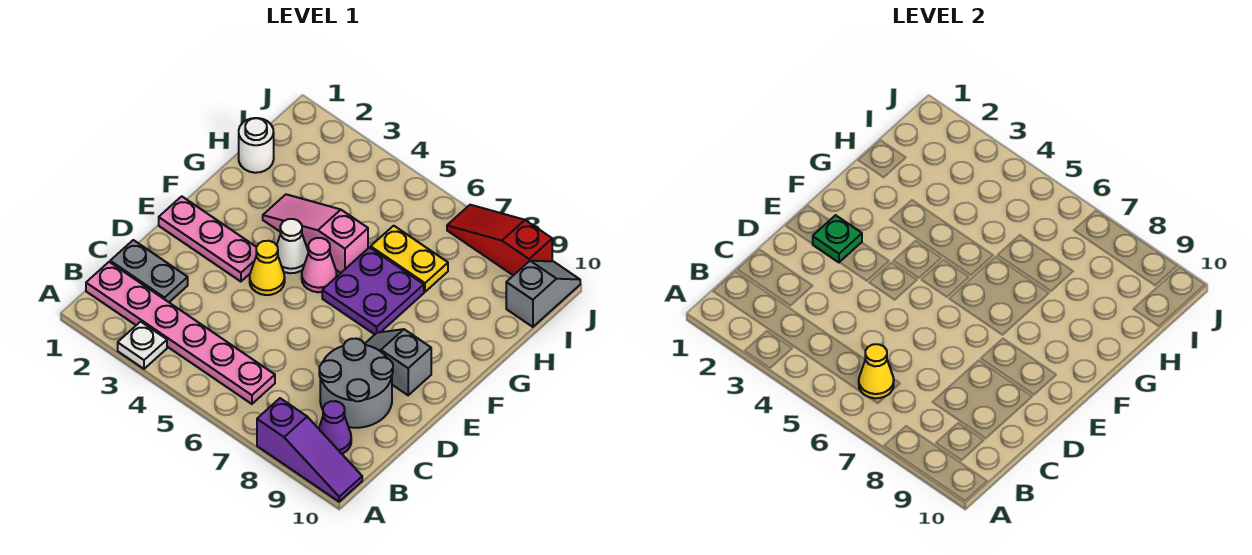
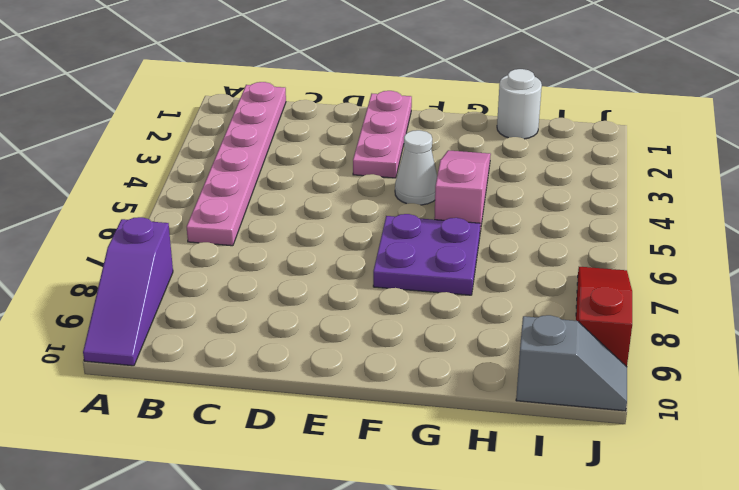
none -> white 1x1 plate [118,322,167,369]
none -> purple 1x1 cone [319,401,351,454]
none -> grey 1x2 plate [110,240,188,302]

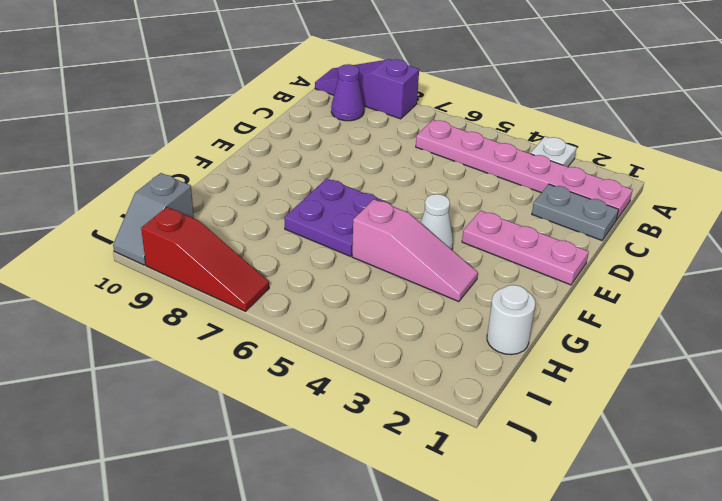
none -> grey 2x2 round brick [319,338,393,428]
none -> yellow 1x1 cone [250,241,285,295]
none -> grey 1x2 slope [365,329,431,395]

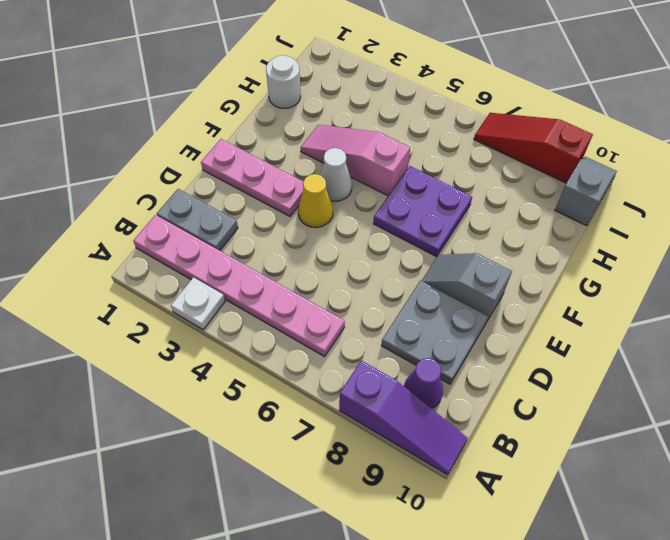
grey 2x2 plate [381,280,488,384] -> grey 2x2 round brick [319,338,393,428]
none -> pink 1x1 cone [302,238,337,292]
none -> yellow 1x2 plate [371,226,448,292]
none -> yellow 1x1 cone [859,344,894,398]

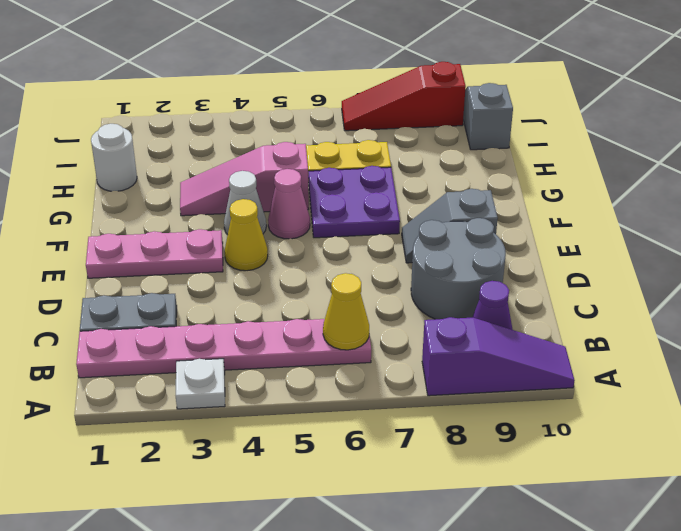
none -> green 1x1 plate [813,215,862,262]

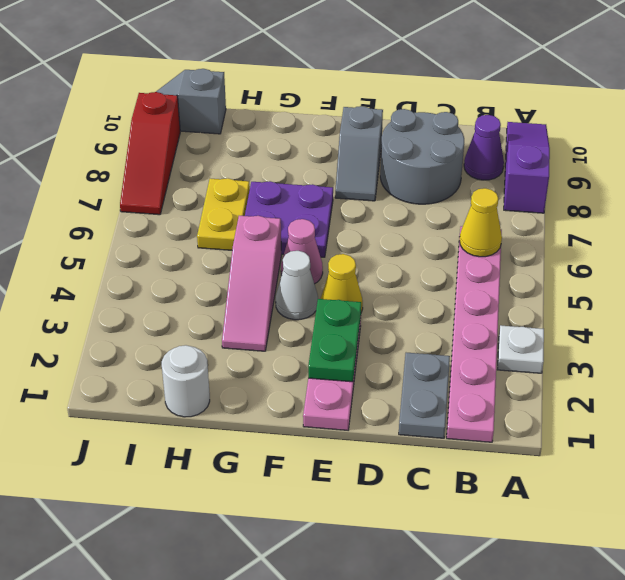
green 1x2 plate [308,299,361,382] -> green 1x1 plate [813,215,862,262]

